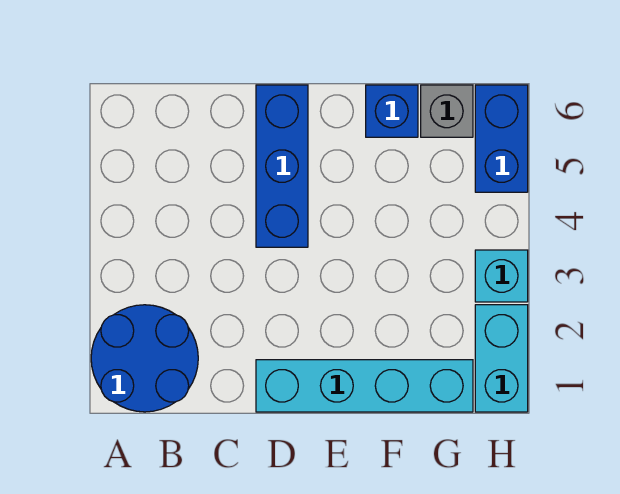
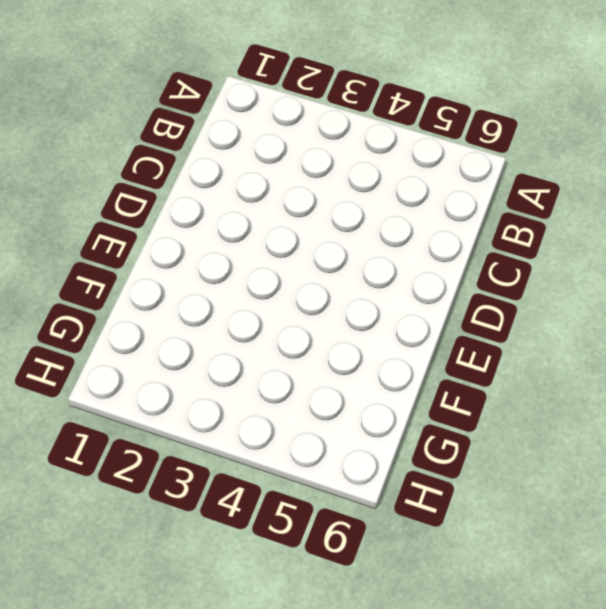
none -> blue 2x2 round brick [91,305,198,412]
none -> cyan 1x4 brick [256,360,473,412]

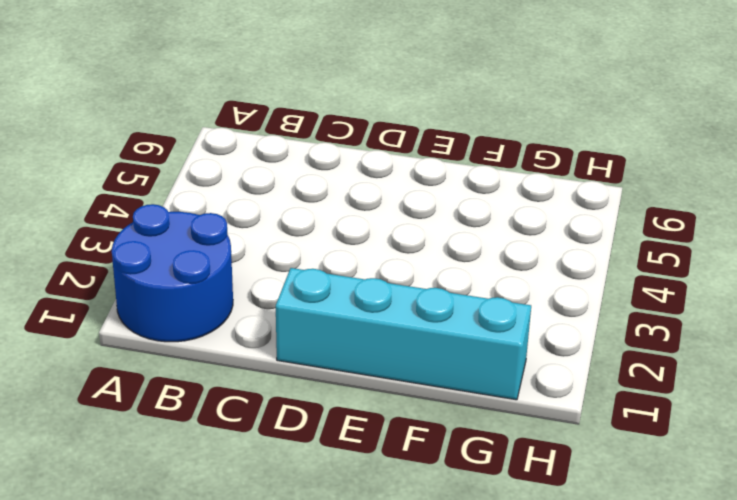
none -> blue 1x3 brick [256,85,308,247]
none -> blue 1x1 brick [366,85,418,137]

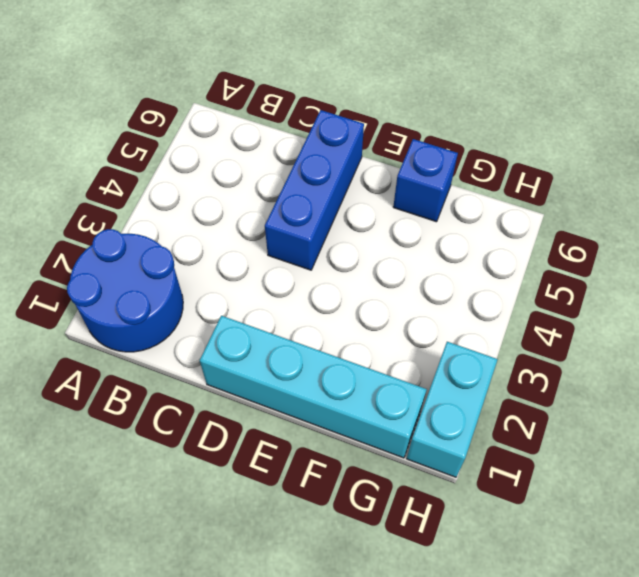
none -> grey 1x1 brick [421,85,473,137]
none -> cyan 1x1 brick [475,250,528,302]

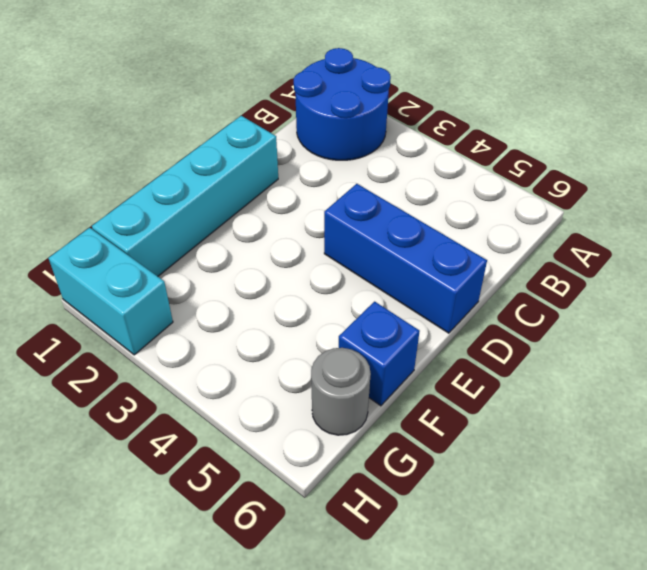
grey 1x1 round brick [311,348,371,435] -> grey 1x1 brick [421,85,473,137]
none -> cyan 1x1 brick [475,250,528,302]
none -> blue 1x2 brick [475,85,528,192]

